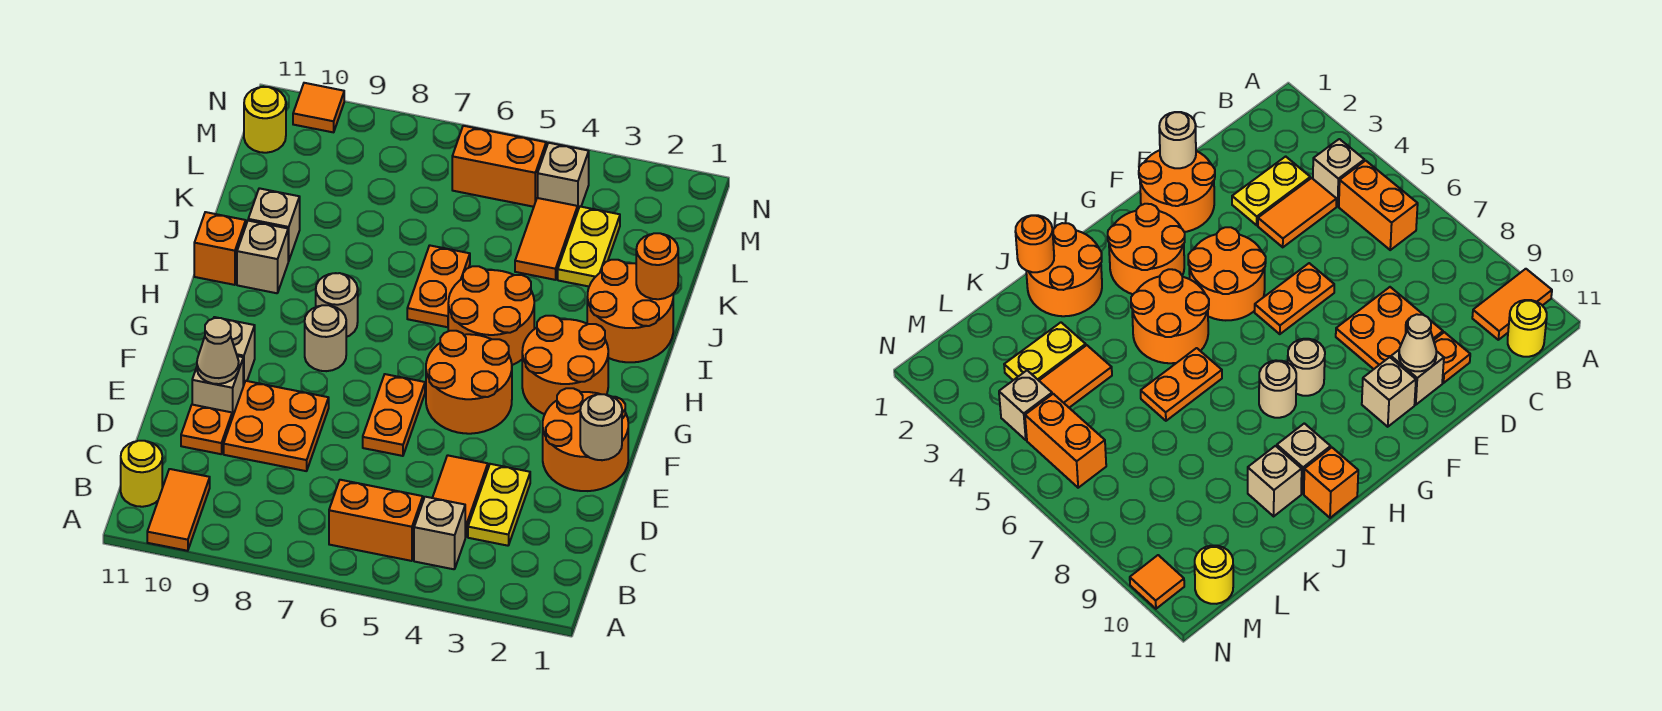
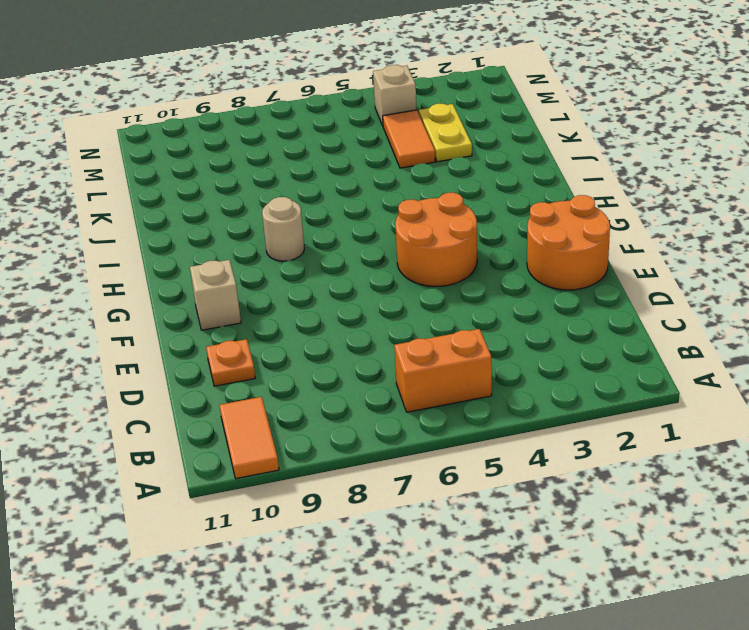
none -> tan 1x1 brick [414,497,465,569]
none -> yellow 1x1 round brick [121,441,162,507]
none -> yellow 1x2 plate [468,464,530,546]
none -> orange 1x2 tile [433,455,488,537]

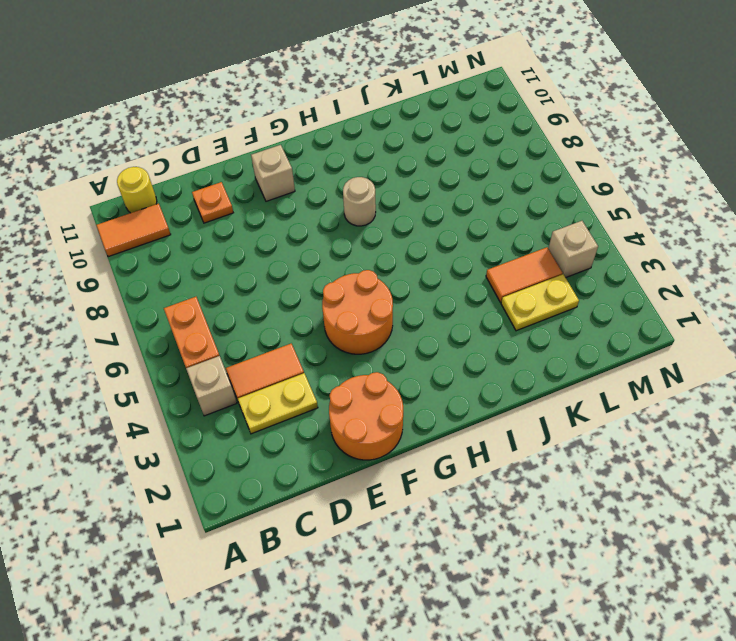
none -> orange 2x2 plate [224,381,329,471]
none -> orange 1x2 plate [363,374,425,456]
none -> tan 1x1 brick [192,356,243,418]
none -> orange 2x2 round brick [522,316,608,414]

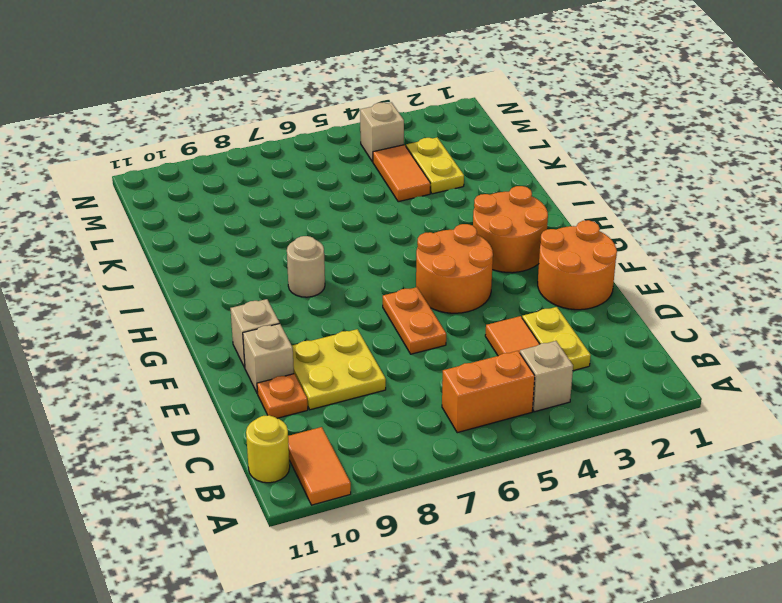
yellow 2x2 plate [292,329,386,410] -> orange 2x2 plate [224,381,329,471]
none -> tan 1x1 round brick [305,305,346,371]
none -> orange 2x2 round brick [448,266,534,365]
none -> orange 2x2 round brick [587,260,673,362]
none -> orange 1x2 plate [407,245,470,327]

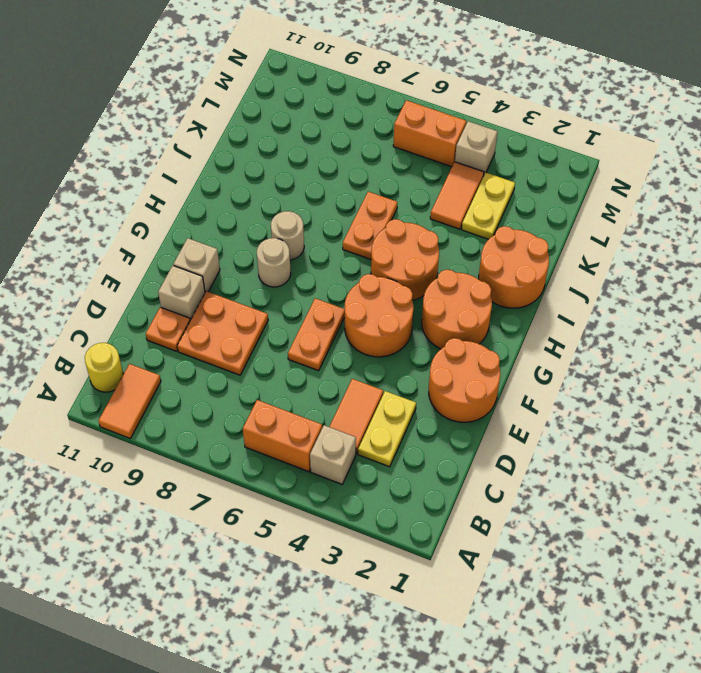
none -> tan 1x1 brick [237,221,288,293]
none -> orange 1x1 brick [194,212,246,285]
none -> tan 1x1 brick [248,188,300,261]
none -> yellow 1x1 round brick [244,87,286,153]

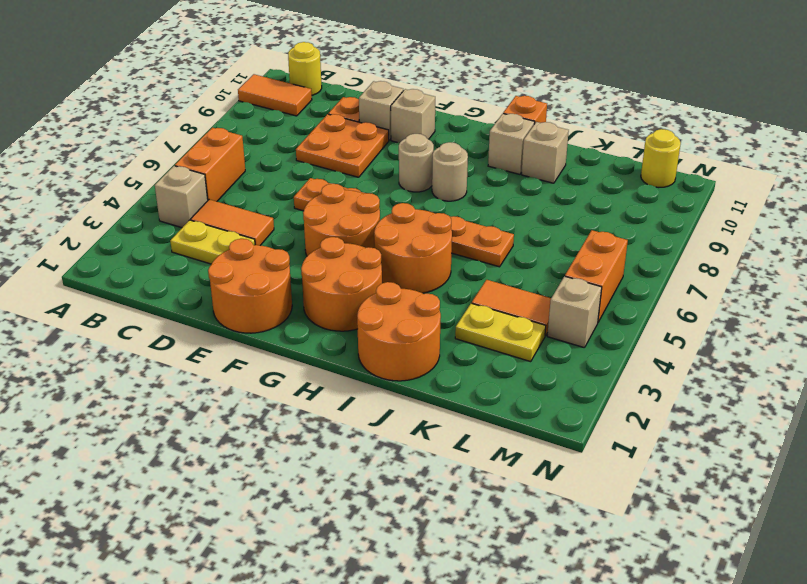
none -> orange 1x1 tile [293,83,344,132]
none -> tan 1x1 round brick [580,394,622,460]
none -> tan 1x1 cone [197,318,239,384]
none -> orange 1x1 round brick [636,233,678,299]

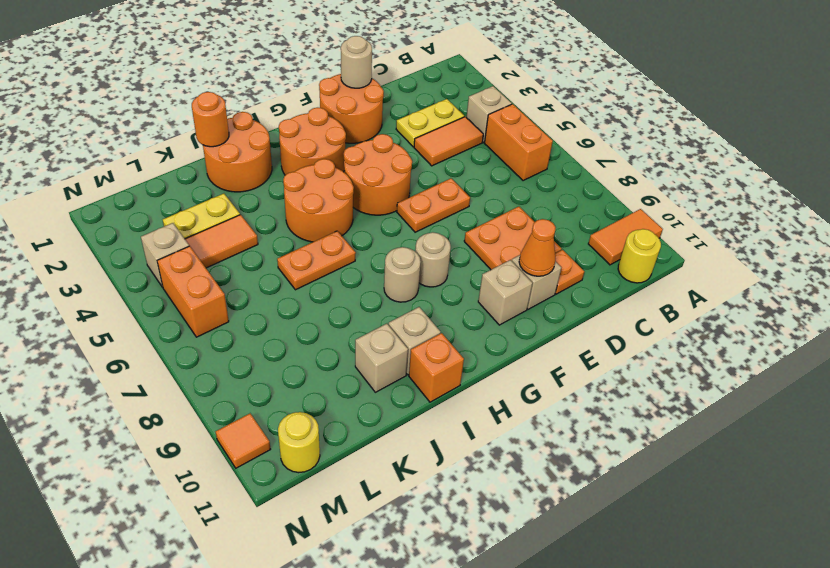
orange 1x1 cone [519,219,556,276] -> tan 1x1 cone [197,318,239,384]

